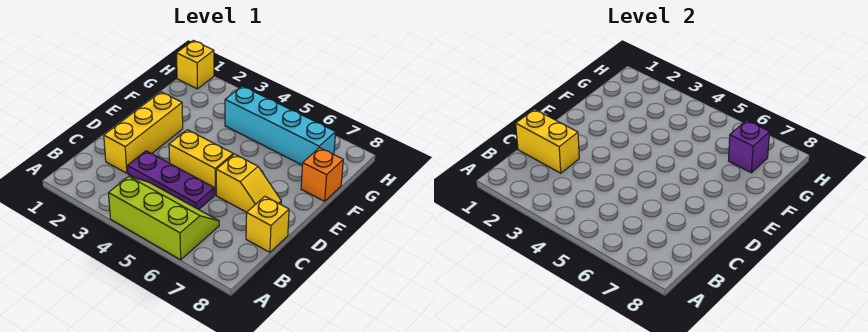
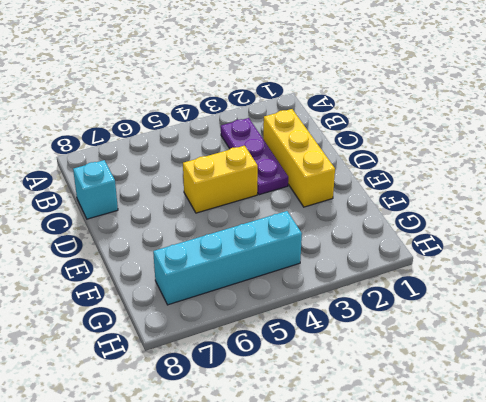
purple 1x3 plate [221,118,288,195] -> purple 1x3 plate turned to [127,151,214,210]
cyan 1x1 brick [73,160,118,219] -> yellow 1x1 brick [246,196,289,252]
none -> lime 2x3 slope [109,176,219,260]
none -> yellow 1x2 slope [216,154,281,212]

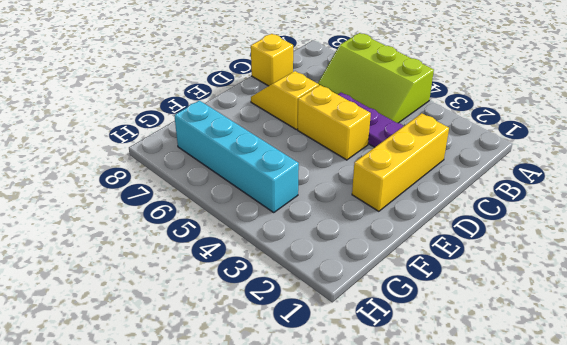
none -> orange 1x1 brick [301,148,343,201]
none -> yellow 1x1 brick [176,40,214,89]

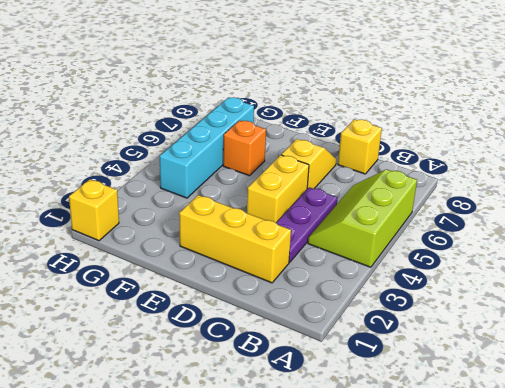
orange 1x1 brick [223,120,266,176] -> orange 1x1 brick moved to [301,148,343,201]
none -> yellow 1x2 brick [516,109,579,173]
none -> purple 1x1 brick [729,120,770,173]

